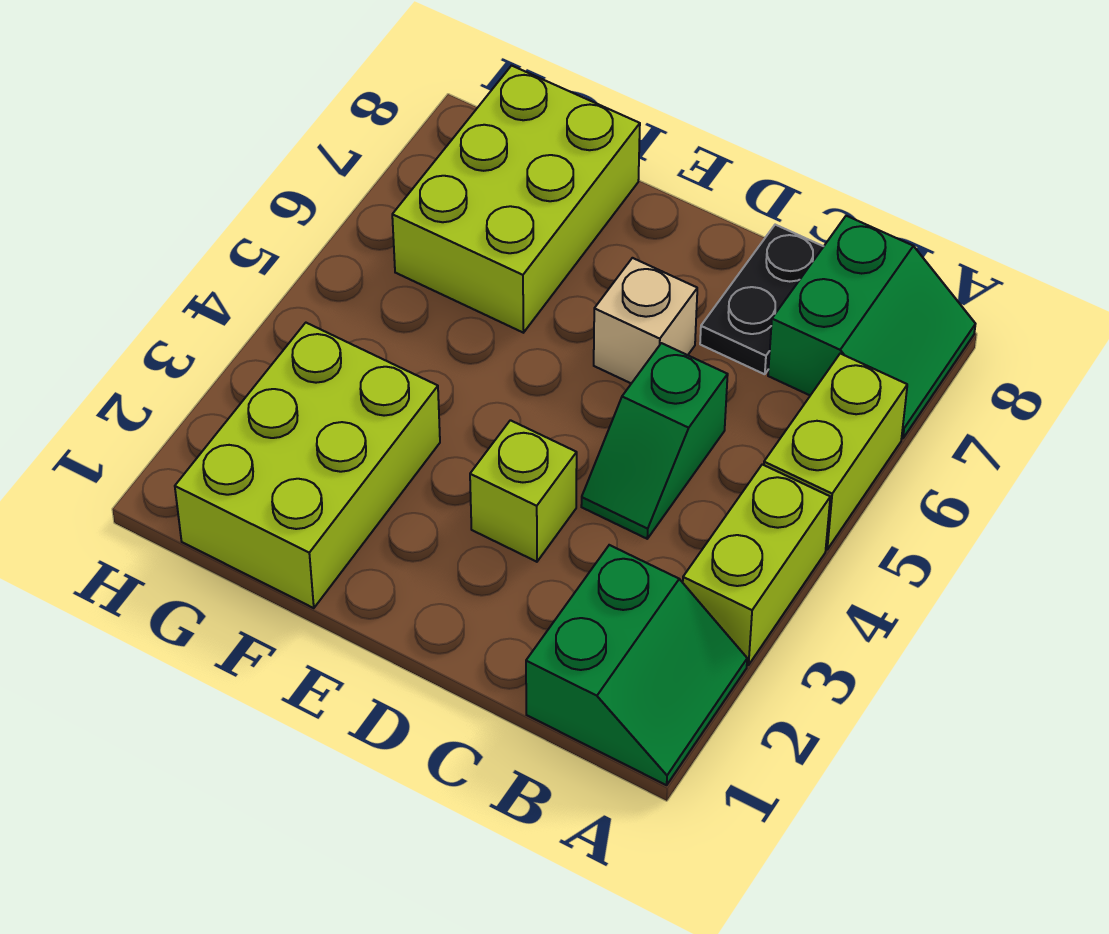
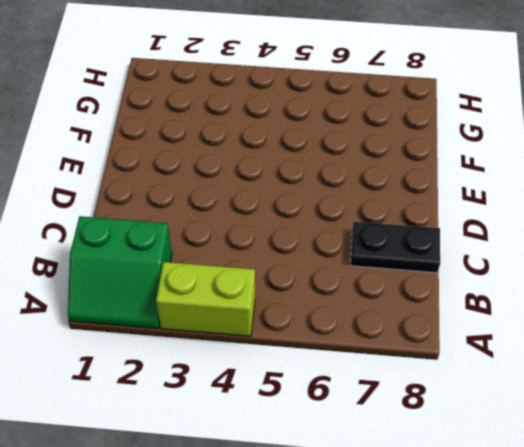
none -> lime 1x2 brick [764,354,907,550]
none -> green 2x2 slope [768,216,975,438]

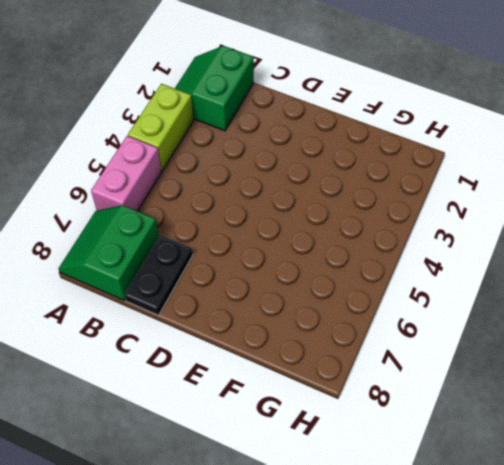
pink 1x2 brick [91,136,161,211] -> lime 1x2 brick [764,354,907,550]
none -> green 1x2 slope [581,343,728,539]
none -> lime 1x1 brick [470,420,577,562]

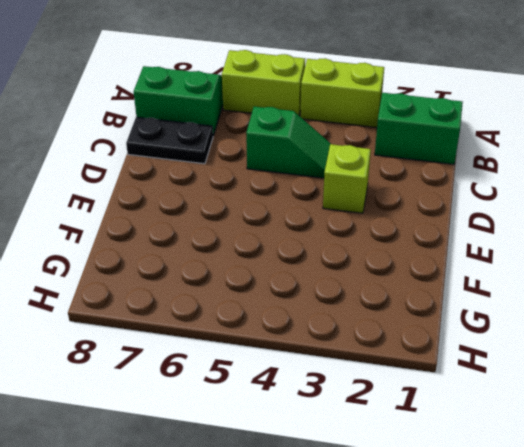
none -> tan 1x1 brick [594,258,697,383]
none -> lime 2x3 brick [175,323,440,608]

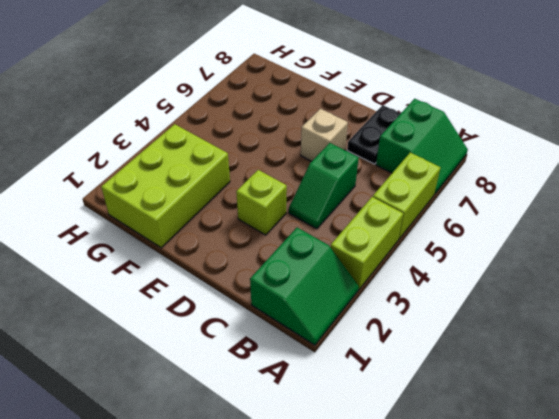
none -> lime 2x3 brick [392,66,640,333]

